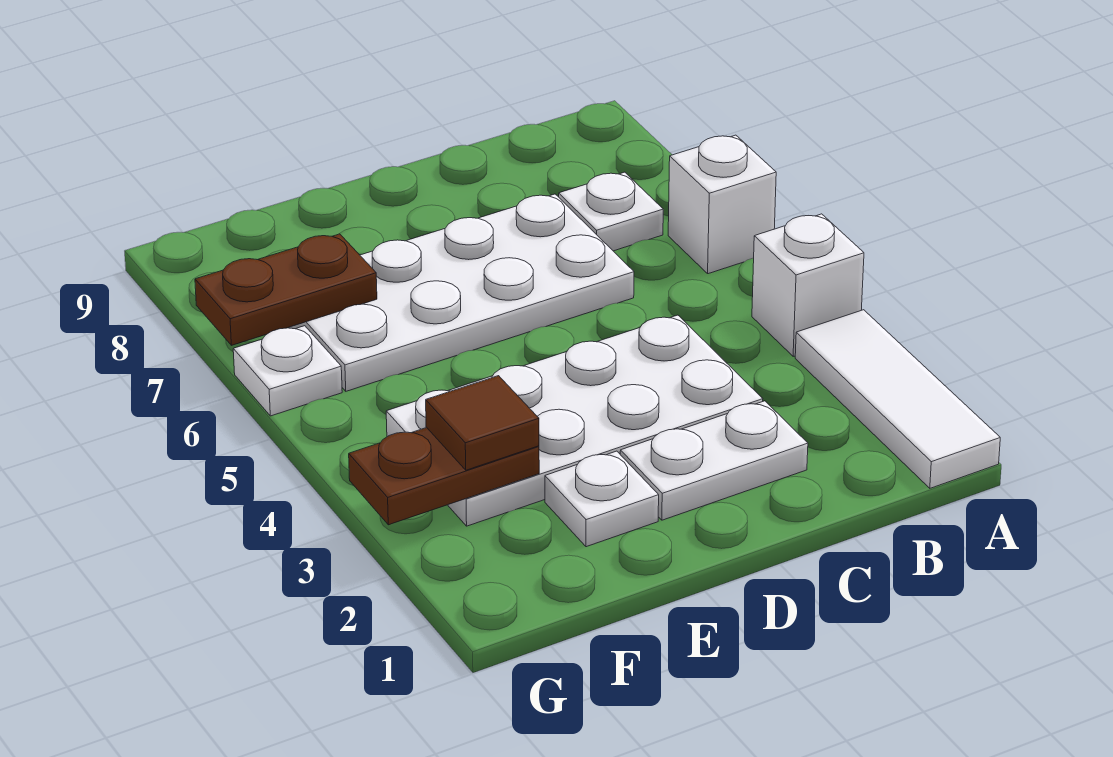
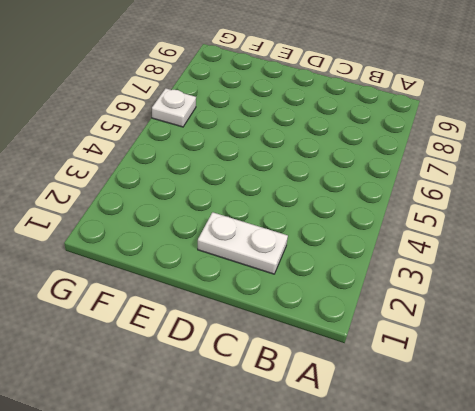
none -> white 1x3 tile [795,310,1000,488]
none -> white 1x1 brick [752,214,864,356]
none -> white 1x1 brick [668,135,776,274]

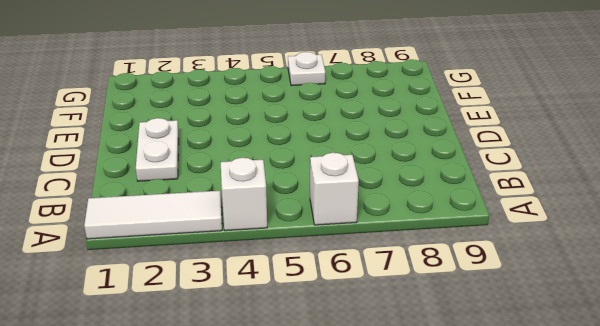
none -> white 1x1 plate [559,172,663,251]
none -> white 2x4 plate [386,315,763,526]
none -> white 2x4 plate [289,194,634,391]

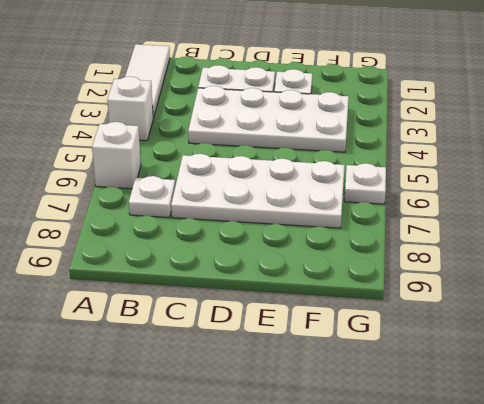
none -> brown 1x2 plate [349,428,539,525]
none -> brown 1x2 plate [195,234,377,345]
none -> brown 1x1 tile [426,376,539,470]

